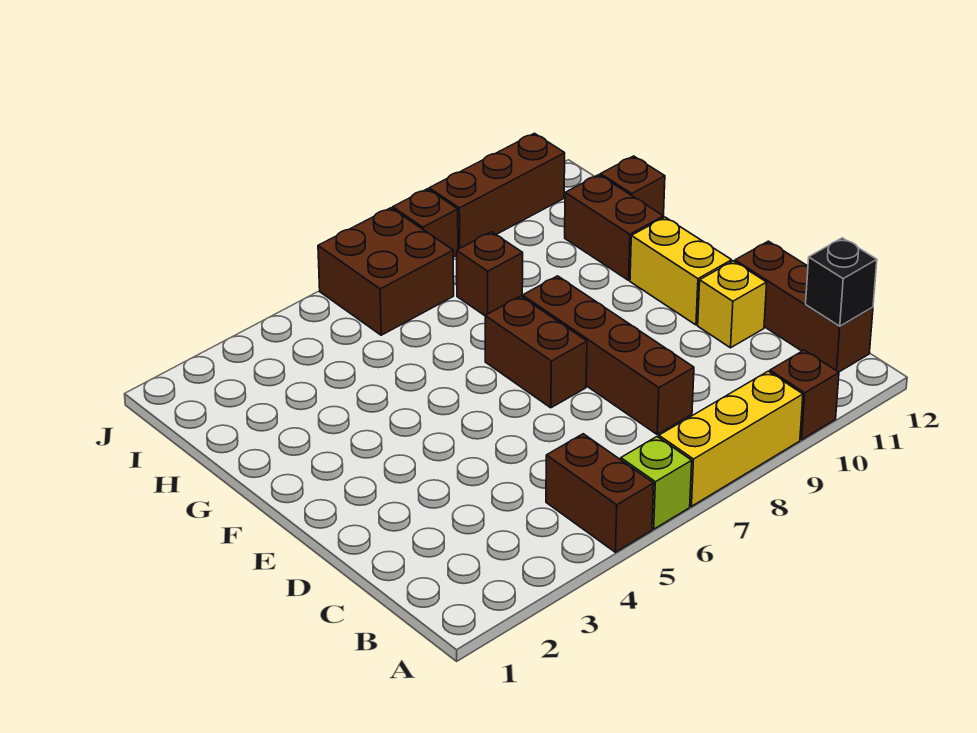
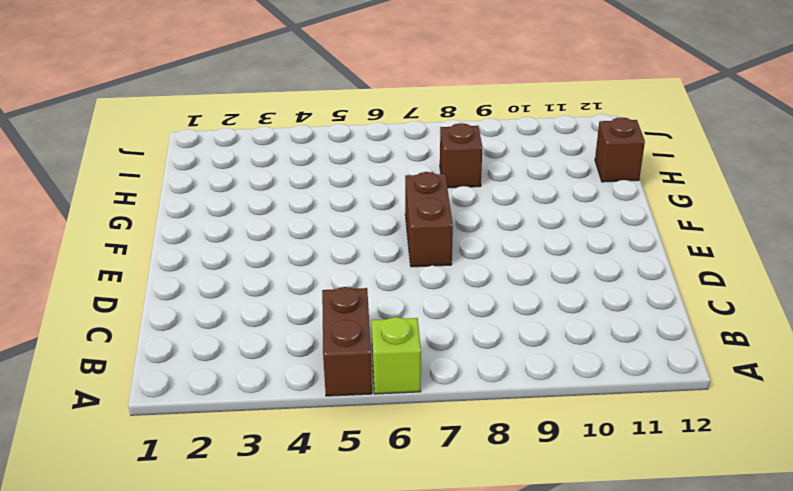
none -> yellow 1x3 brick [659,371,803,506]
none -> brown 1x1 brick [770,350,839,440]
none -> brown 1x3 brick [735,241,873,372]

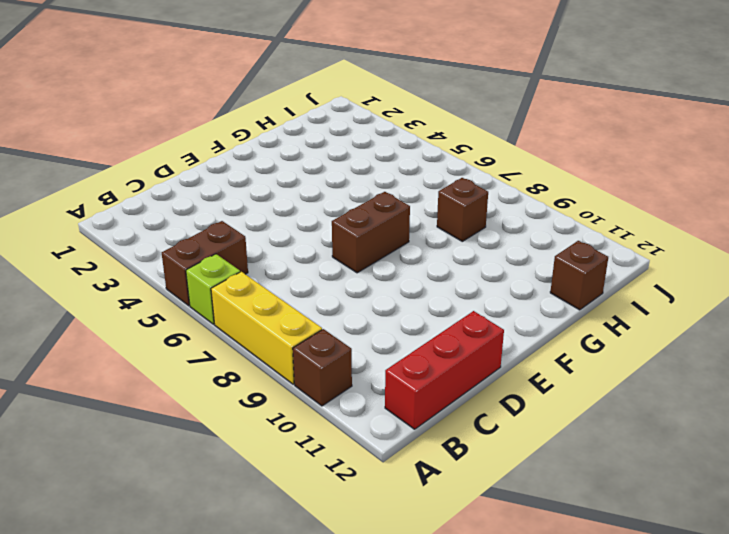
red 1x3 brick [385,311,504,429] -> brown 1x3 brick [735,241,873,372]
none -> brown 1x4 brick [523,276,694,434]
none -> yellow 1x1 brick [698,261,767,348]
none -> yellow 1x2 brick [630,217,732,325]

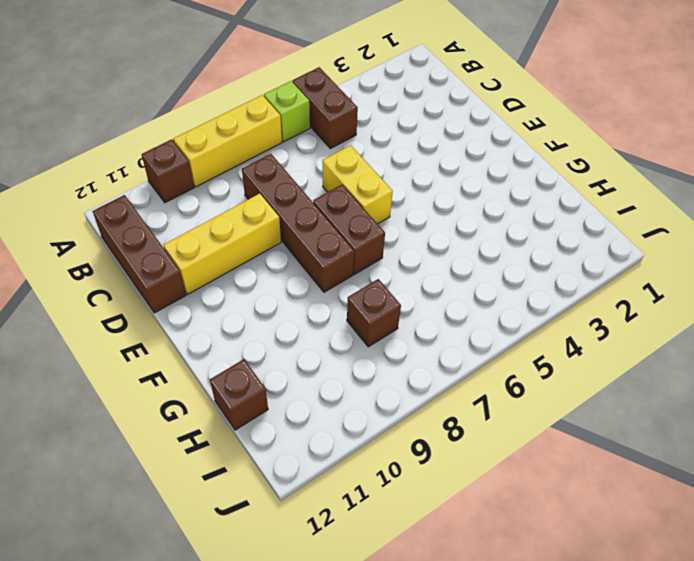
yellow 1x2 brick [323,145,393,224] -> yellow 1x2 brick moved to [630,217,732,325]
yellow 1x3 brick [164,194,281,294] -> yellow 1x1 brick [698,261,767,348]
none -> brown 1x2 brick [565,175,663,280]
none -> brown 2x2 brick [318,208,454,335]
none -> brown 1x1 brick [393,189,458,257]

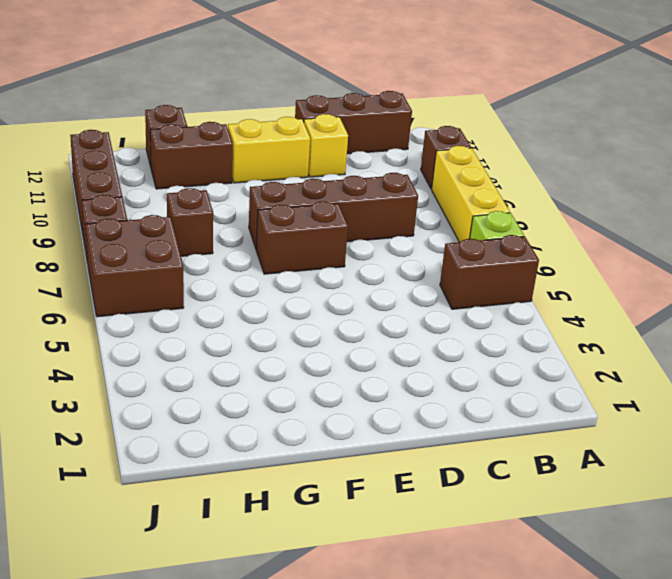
none -> black 1x1 brick [806,238,877,326]

